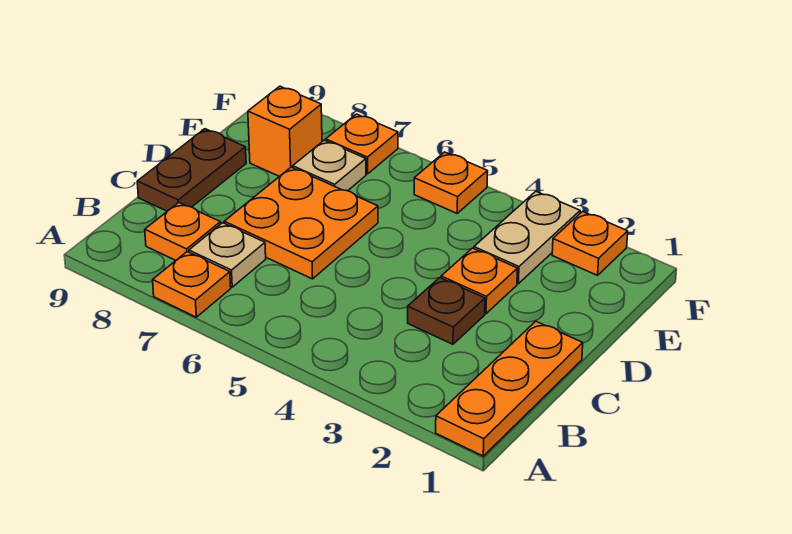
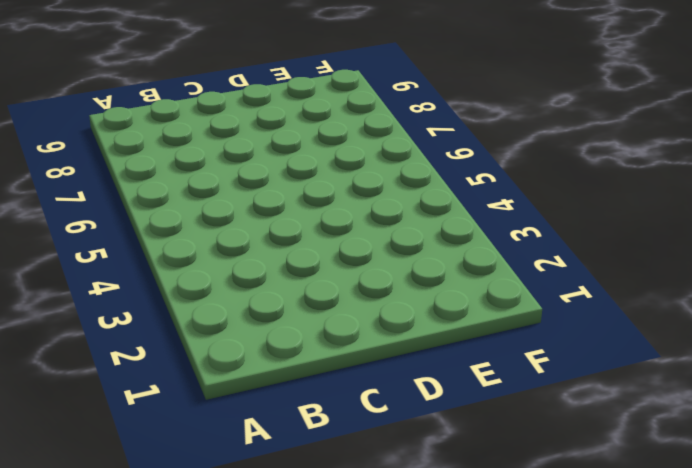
none -> orange 1x3 plate [436,321,583,456]
none -> orange 1x1 plate [153,252,231,317]
none -> tan 1x1 plate [189,223,266,287]

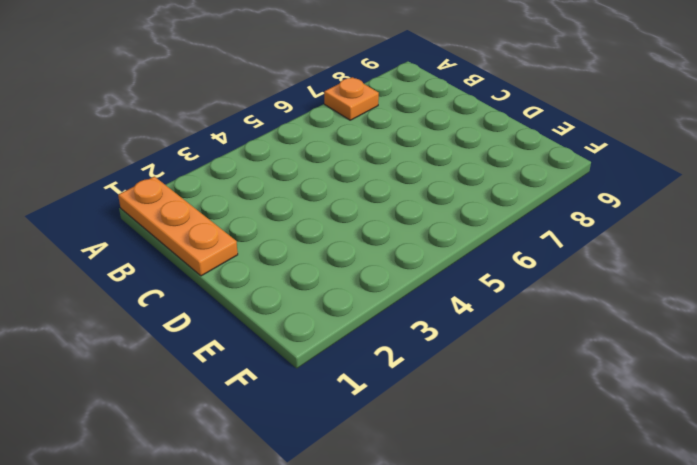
none -> tan 1x1 plate [189,223,266,287]
none -> orange 1x1 plate [145,202,221,260]
none -> brown 1x1 plate [408,278,485,344]

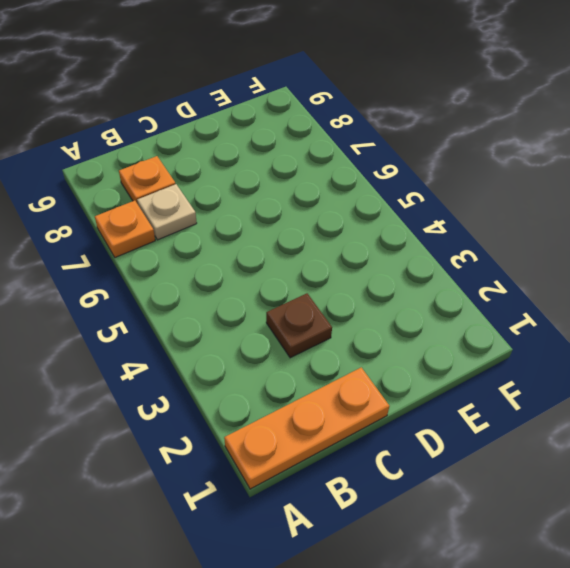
none -> orange 2x2 plate [224,167,378,279]
none -> brown 1x2 plate [137,129,246,211]
none -> orange 1x1 plate [441,248,517,314]

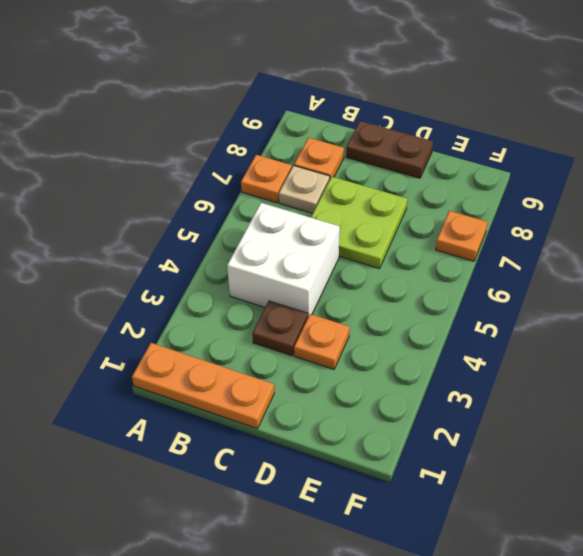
white 2x2 brick [227,203,340,317] -> none
lime 2x2 plate [311,177,407,269] -> orange 2x2 plate [224,167,378,279]
none -> tan 1x2 plate [474,191,580,284]
none -> tan 1x1 plate [293,140,366,191]
none -> orange 1x1 brick [248,86,322,176]

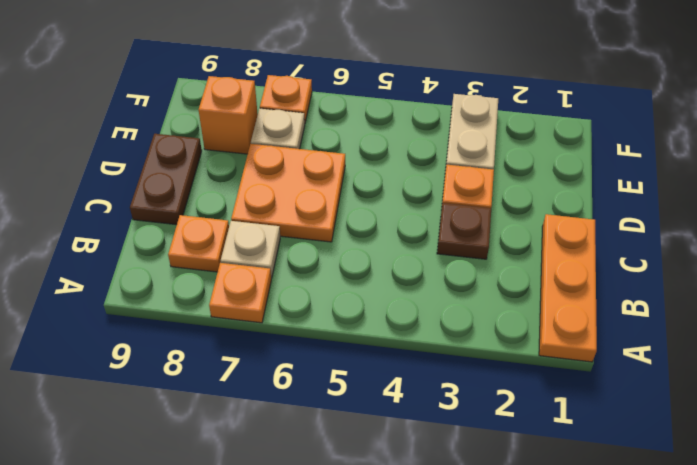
none -> orange 1x1 plate [552,212,628,275]
none -> orange 1x1 plate [414,152,488,213]

